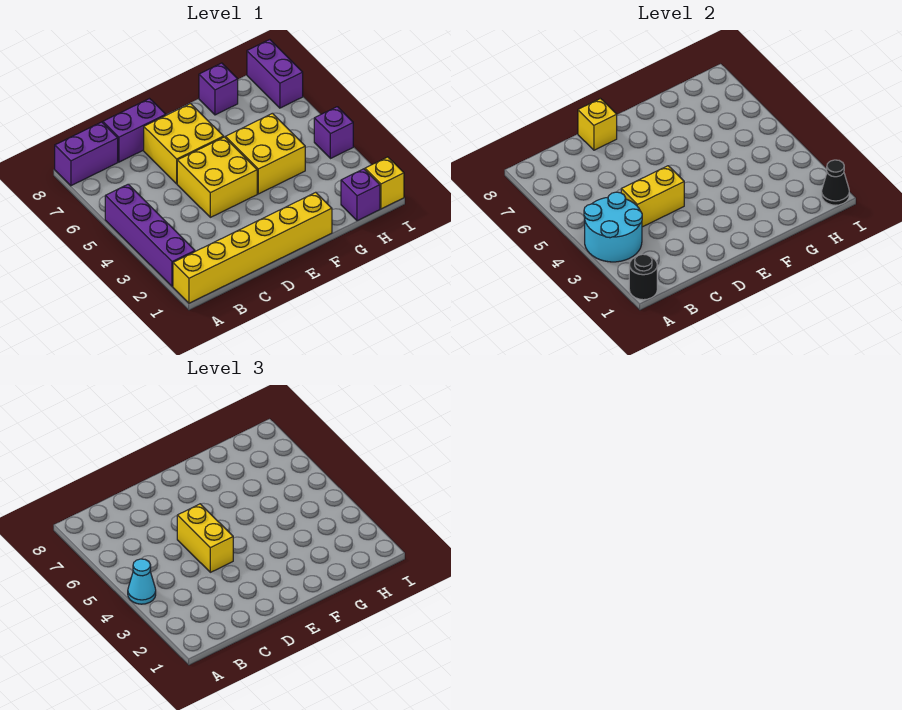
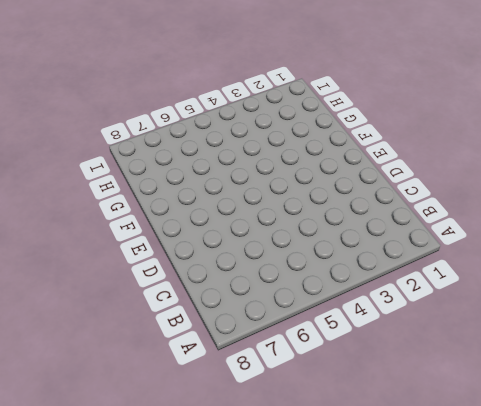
none -> yellow 1x6 brick [173,192,332,303]
none -> purple 1x4 brick [105,184,195,286]
none -> purple 1x2 brick [55,122,118,186]

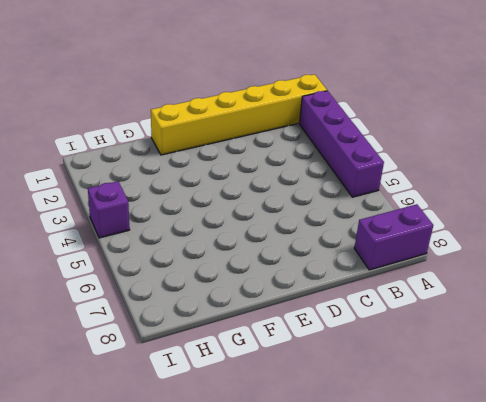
none -> purple 1x2 brick [103,99,166,162]
none -> yellow 2x2 brick [177,137,257,217]
none -> yellow 2x2 brick [144,104,224,184]

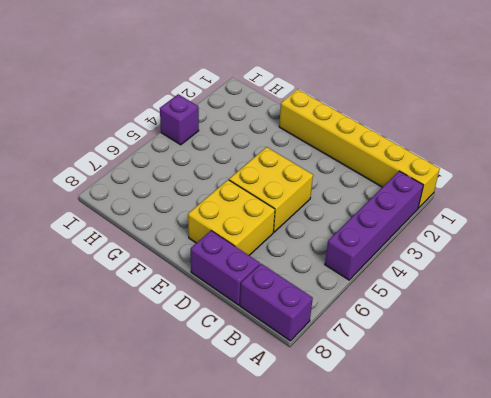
none -> yellow 2x2 brick [225,113,305,194]
none -> purple 1x1 brick [199,63,238,115]
none -> purple 1x1 brick [341,169,380,221]

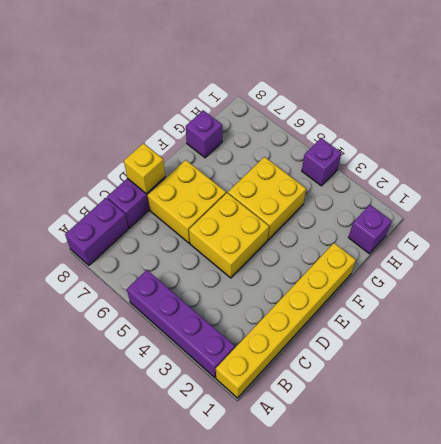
none -> yellow 1x1 brick [365,157,404,209]
none -> purple 1x2 brick [247,40,303,108]
none -> black 1x1 round brick [629,254,657,300]

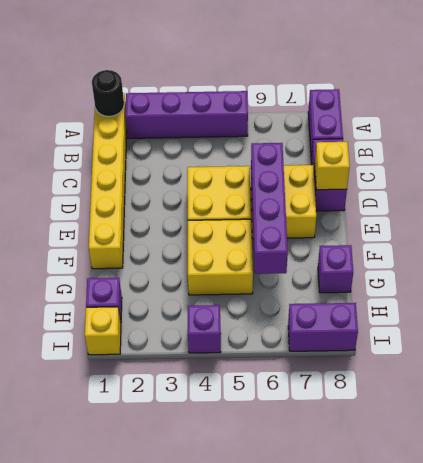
purple 1x4 brick [251,143,288,274] -> none
none -> cyan 2x2 round brick [584,192,642,262]
none -> yellow 1x2 brick [621,166,684,227]
none -> black 1x1 cone [822,160,849,205]

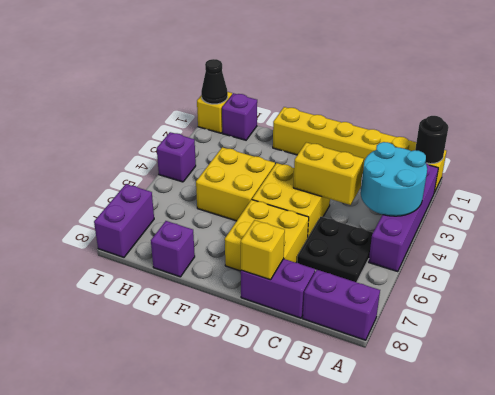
black 2x2 plate [297,217,373,282] -> none
none -> cyan 1x1 cone [128,559,156,604]
none -> yellow 1x2 brick [177,504,233,572]

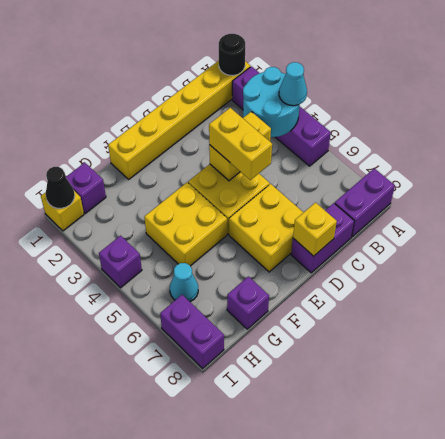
cyan 1x1 cone [170,263,198,302] -> none

